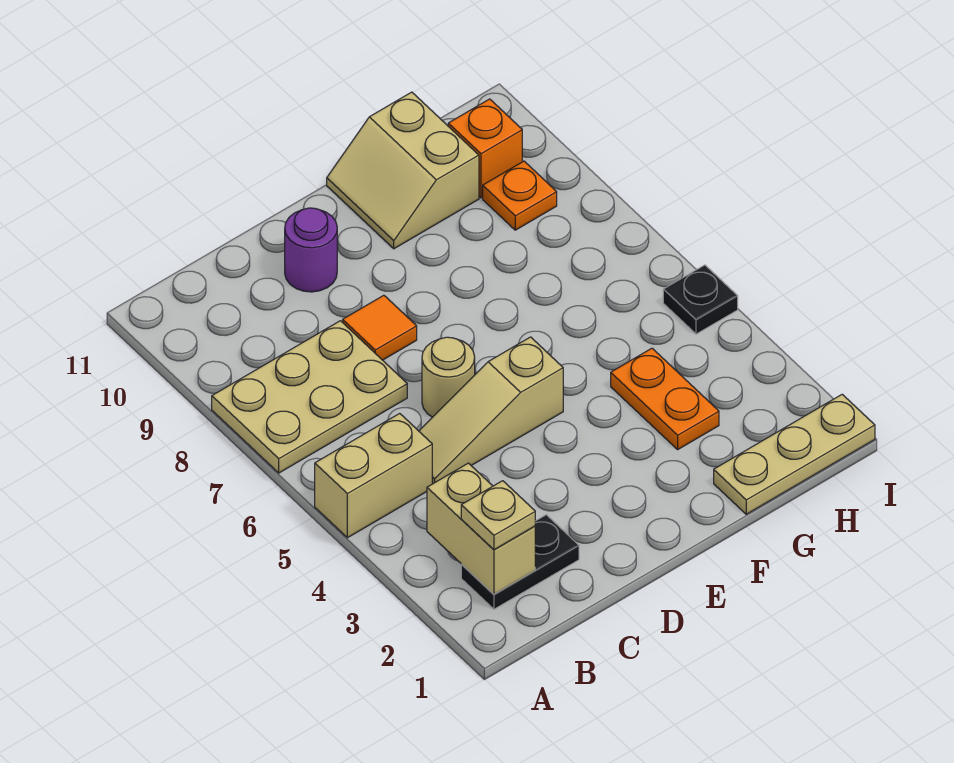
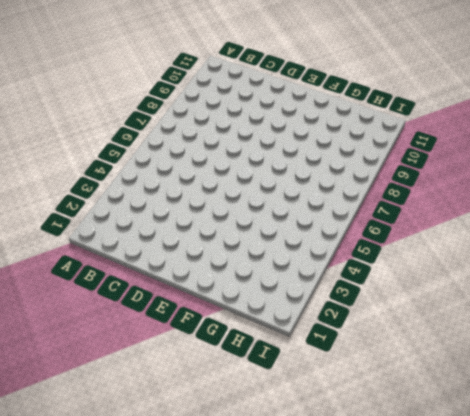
none -> tan 1x2 brick [315,413,432,538]
none -> tan 2x3 plate [212,321,407,473]
none -> black 1x2 plate [461,515,579,609]

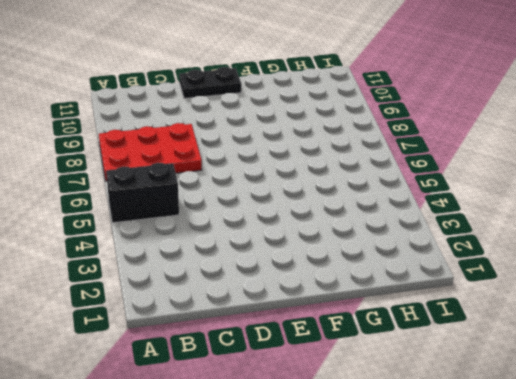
black 1x2 brick [106,163,179,223] -> tan 1x2 brick [315,413,432,538]
red 2x3 plate [99,123,202,181] -> tan 2x3 plate [212,321,407,473]
black 1x2 plate [179,67,241,99] -> black 1x2 plate moved to [461,515,579,609]
none -> tan 1x3 slope [419,337,563,484]
none -> tan 1x1 round brick [422,337,475,417]
none -> orange 1x1 tile [343,295,417,360]

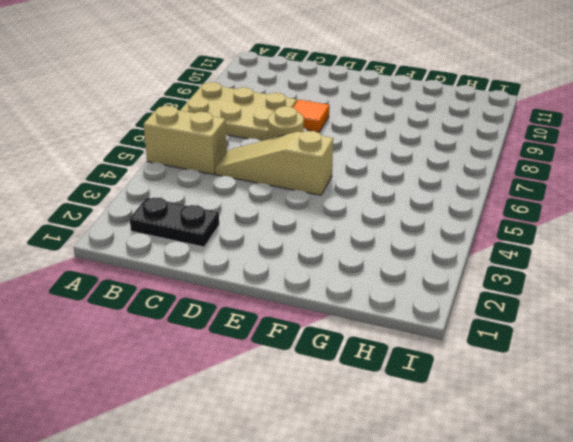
none -> purple 1x1 round brick [285,208,337,292]
none -> tan 2x2 slope [327,92,479,249]
none -> tan 1x3 plate [714,394,875,514]

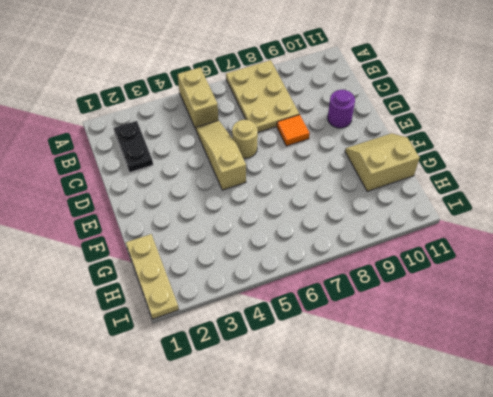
none -> orange 1x2 plate [611,348,719,449]
none -> orange 1x1 plate [483,161,557,230]
none -> orange 1x1 brick [448,99,522,198]

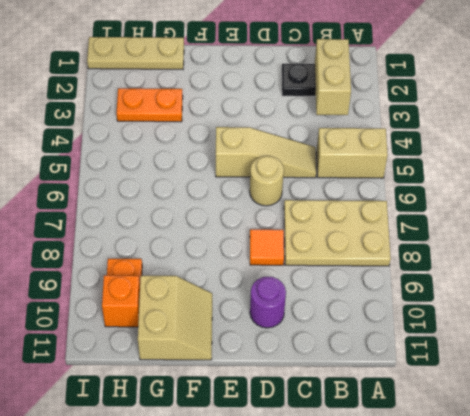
orange 1x2 plate [117,88,183,122] -> orange 1x2 plate turned to [611,348,719,449]
none -> black 1x1 plate [663,265,738,334]
none -> tan 1x1 plate [461,481,535,550]

